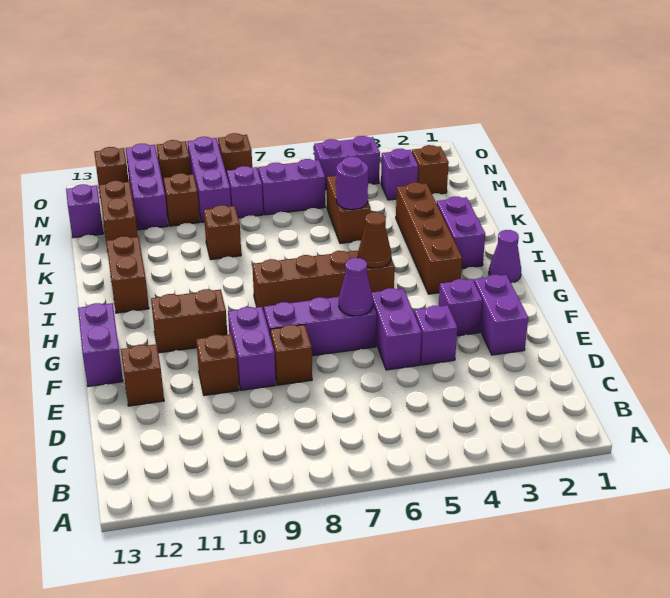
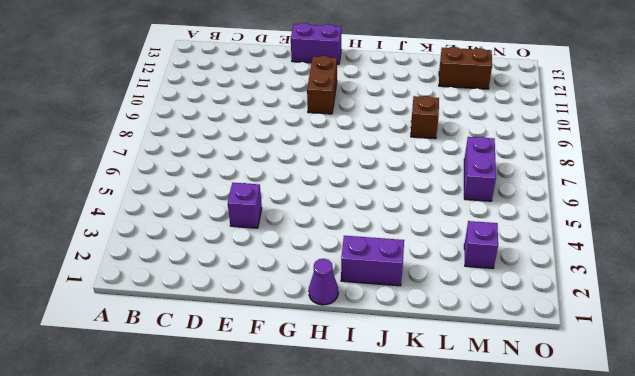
none -> purple 1x2 brick [474,275,528,355]
none -> purple 1x2 brick [372,288,422,370]
none -> brown 1x1 brick [270,325,312,385]
none -> purple 1x2 brick [228,307,276,390]

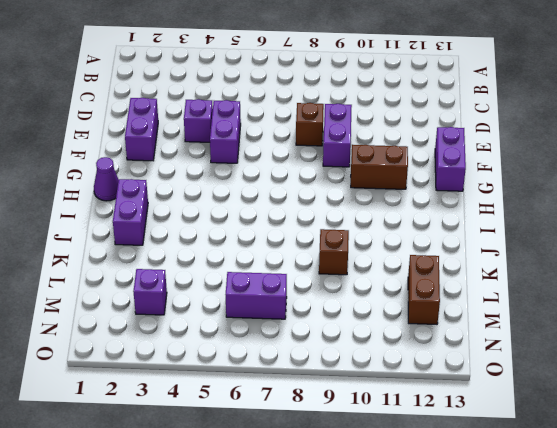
none -> brown 1x1 brick [196,334,239,396]
none -> brown 1x1 brick [121,344,164,406]
none -> purple 1x1 brick [439,279,482,336]
none -> purple 1x3 brick [264,297,377,356]

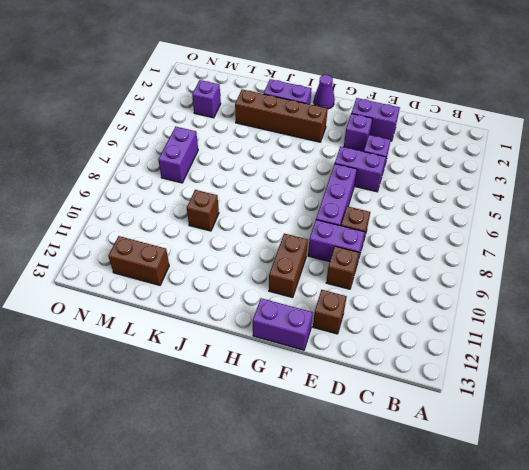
none -> brown 1x4 brick [252,251,395,311]
none -> brown 1x2 brick [106,236,149,313]
none -> brown 1x2 brick [327,176,371,244]
none -> brown 1x1 brick [412,145,449,194]

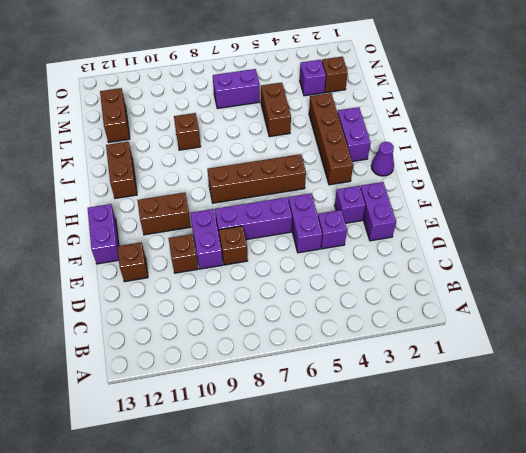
none -> purple 1x1 brick [227,166,263,218]
none -> purple 1x3 brick [187,137,231,222]
none -> brown 1x1 brick [163,173,200,226]
none -> purple 1x3 brick [126,144,168,230]

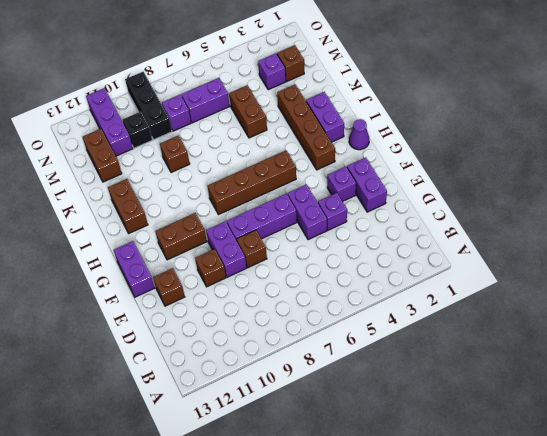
black 1x3 brick [125,72,172,140] -> purple 1x3 brick [187,137,231,222]
black 1x1 brick [123,112,152,148] -> brown 1x1 brick [163,173,200,226]
none -> purple 1x1 brick [66,184,103,238]
none -> purple 1x2 brick [314,136,380,190]
none -> brown 1x1 brick [218,133,252,175]
none -> brown 1x1 brick [157,140,191,187]

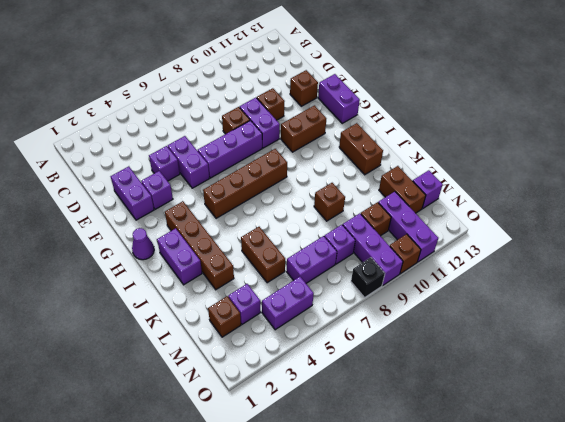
black 1x1 brick [351,257,385,297] -> brown 1x1 brick [218,133,252,175]
none -> brown 1x1 brick [94,147,129,192]
none -> purple 1x1 cone [339,258,373,316]
none -> brown 1x1 cone [358,212,391,268]
none -> purple 1x1 round brick [336,156,368,210]

